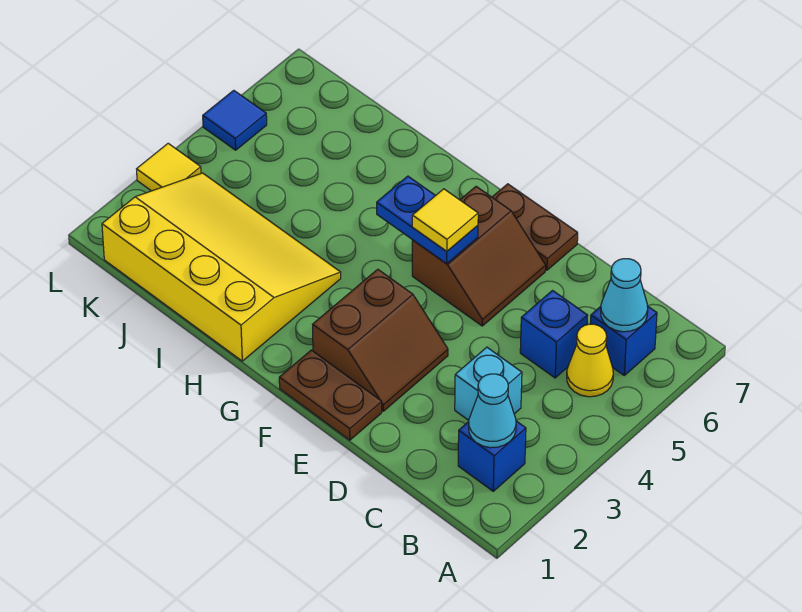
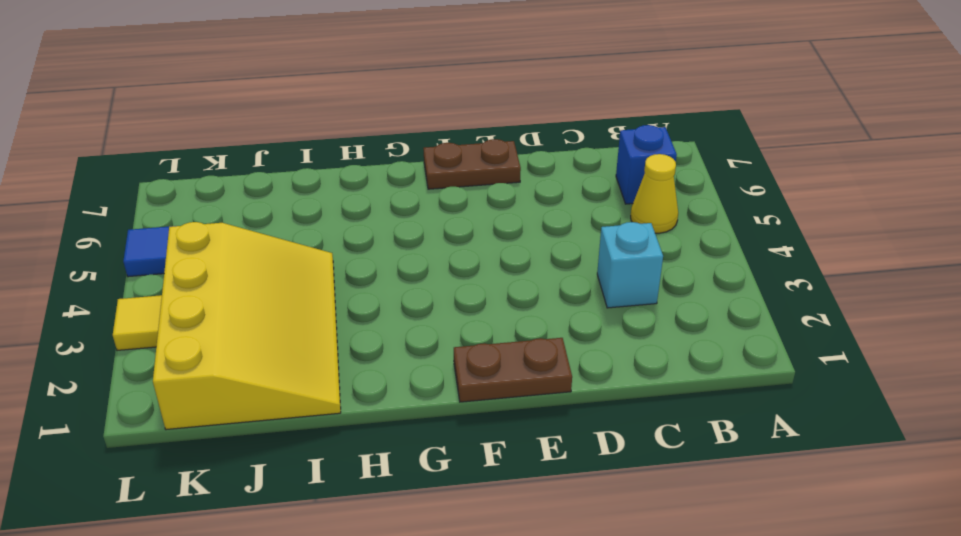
yellow 3x4 slope [153,222,341,430] -> yellow 3x4 slope turned to [102,173,341,361]
none -> blue 1x1 brick [458,421,526,491]
none -> blue 1x1 brick [520,291,588,378]
none -> brown 2x2 slope [313,269,448,411]

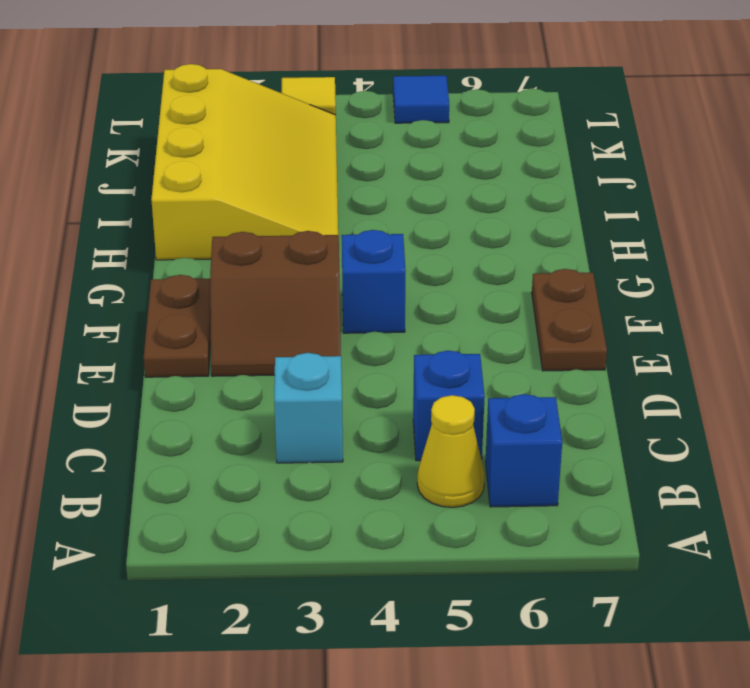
blue 1x1 brick [342,230,406,333] -> blue 1x1 brick moved to [458,421,526,491]
none -> brown 2x2 slope [412,187,546,326]
none -> cyan 1x1 cone [469,374,516,448]
none -> cyan 1x1 cone [601,259,648,332]

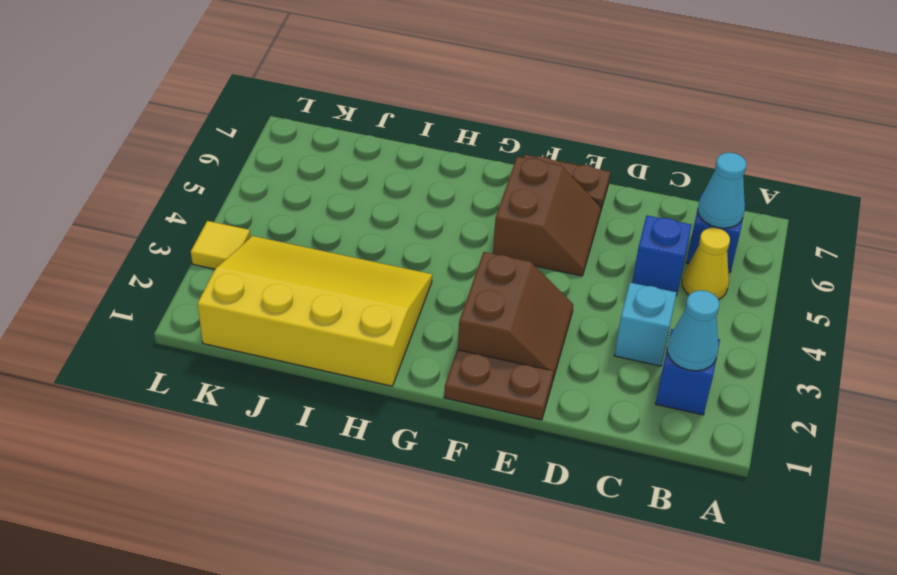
none -> blue 1x1 tile [203,90,267,150]
none -> blue 1x2 plate [377,176,478,264]
none -> yellow 1x1 tile [412,189,478,251]

